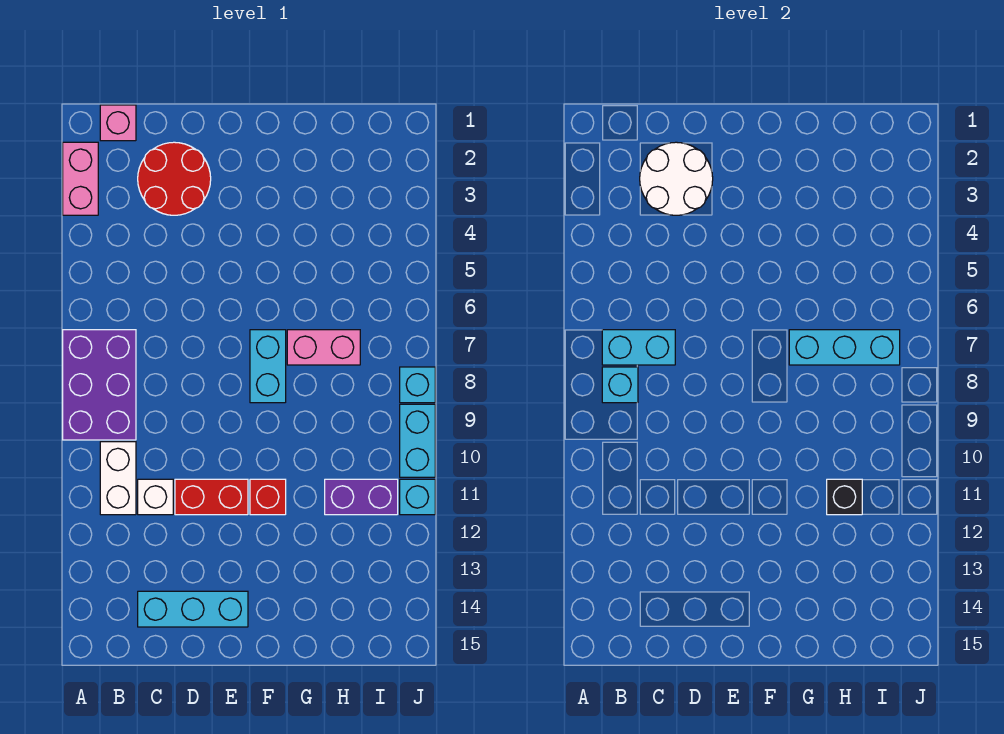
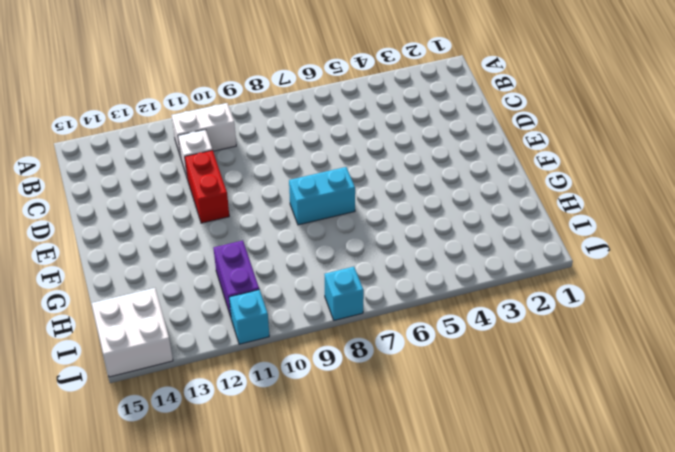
white 2x2 brick [92,288,173,377] -> none
none -> pink 1x2 brick [63,142,98,215]
none -> purple 2x3 brick [63,330,136,440]
none -> pink 1x1 brick [100,105,136,141]

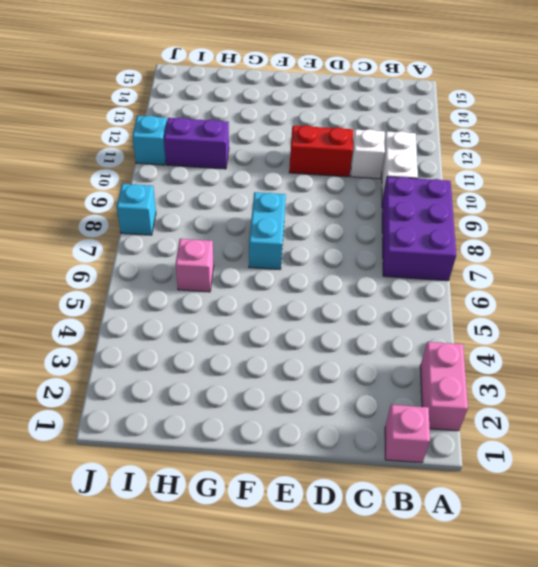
pink 1x1 brick [176,239,214,292] -> none
none -> red 2x2 round brick [138,142,211,215]
none -> cyan 1x3 brick [138,591,248,627]
none -> red 1x1 brick [250,479,286,515]

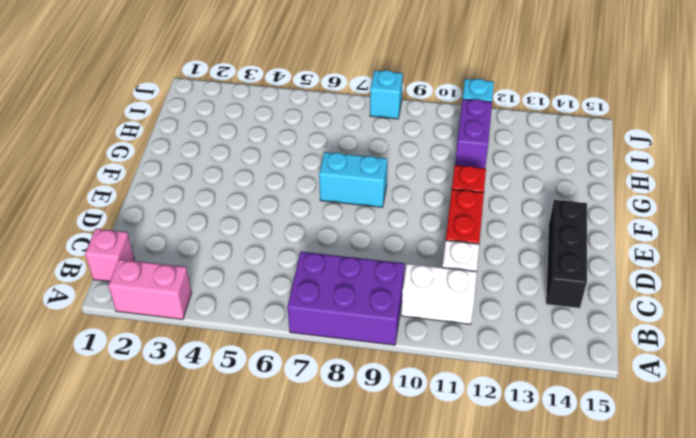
black 1x3 brick [546,200,587,308] -> cyan 1x3 brick [138,591,248,627]
none -> red 2x2 round brick [138,142,211,215]
none -> pink 1x2 brick [287,330,360,365]
none -> cyan 1x2 brick [400,404,435,477]

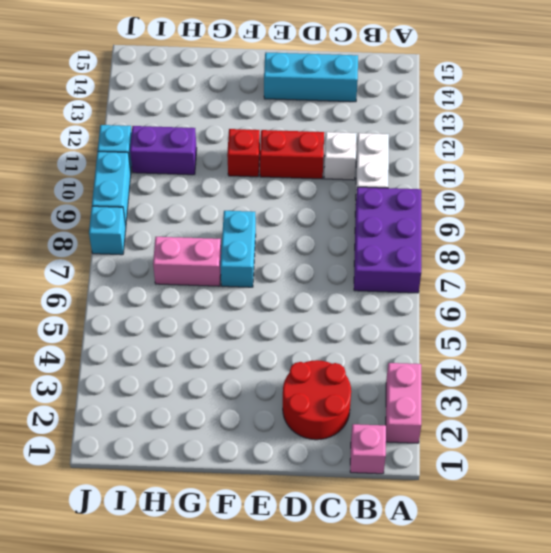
none -> cyan 1x2 brick [602,330,675,365]
none -> cyan 1x1 brick [602,367,638,403]
none -> white 2x2 round brick [640,142,713,215]

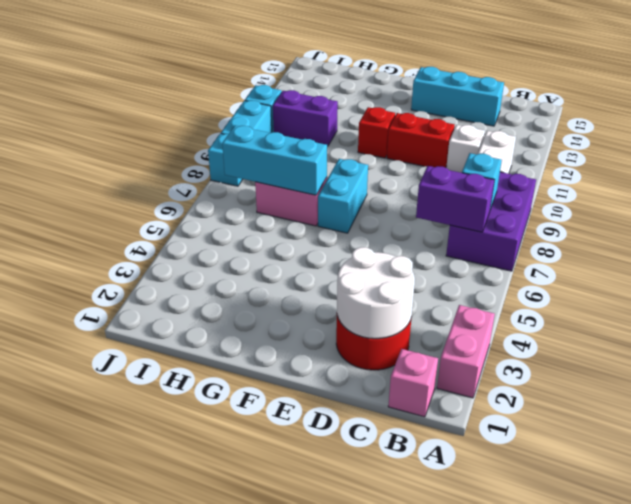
purple 1x2 brick [416,166,494,232] -> cyan 1x2 brick [602,330,675,365]
none -> black 1x1 brick [827,479,862,515]

